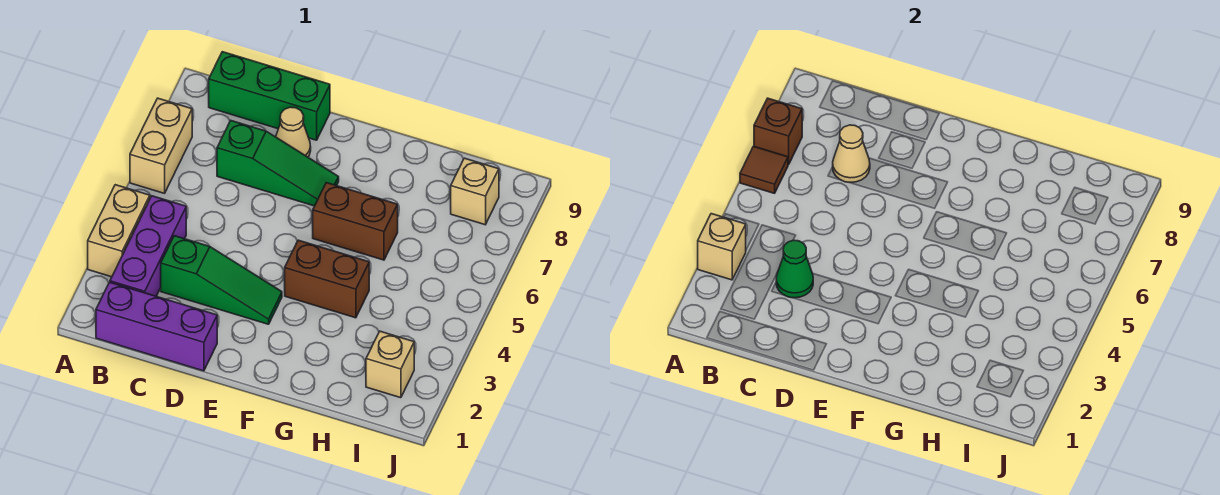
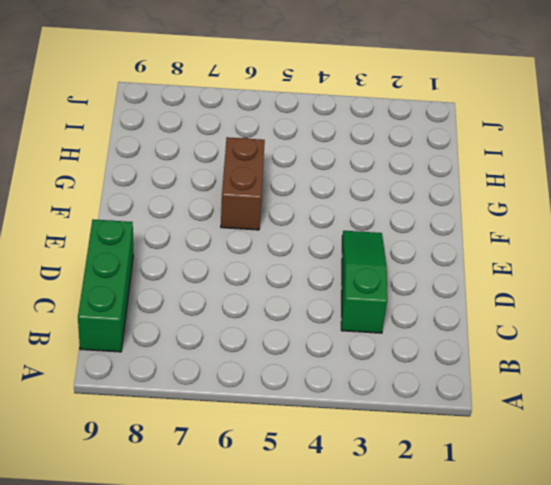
none -> tan 1x2 brick [88,185,150,277]
none -> tan 1x2 brick [130,98,192,193]
none -> purple 1x3 brick [96,282,217,371]

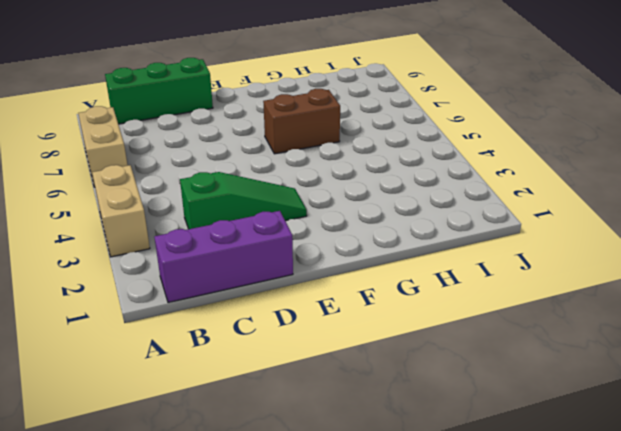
none -> purple 1x3 brick [110,196,186,296]
none -> green 1x3 slope [217,121,339,206]
none -> tan 1x1 cone [276,107,311,157]

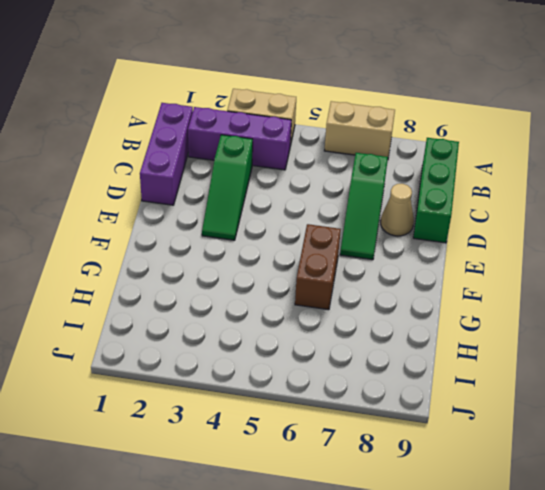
none -> brown 1x2 brick [285,240,369,318]
none -> tan 1x1 brick [366,331,414,398]
none -> tan 1x1 brick [451,158,499,225]

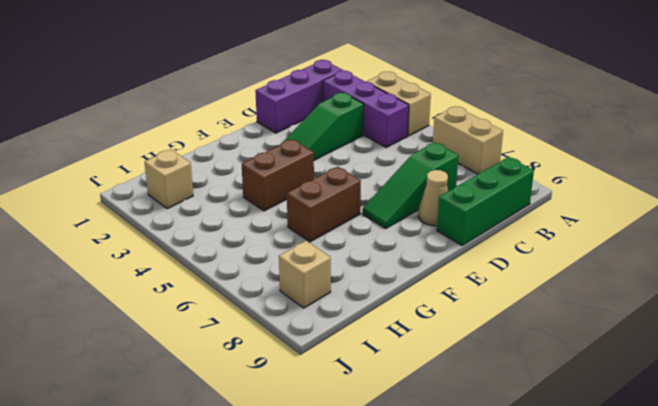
none -> tan 1x1 brick [698,214,746,280]
none -> brown 1x1 tile [740,146,788,193]
none -> brown 1x1 brick [754,98,802,165]

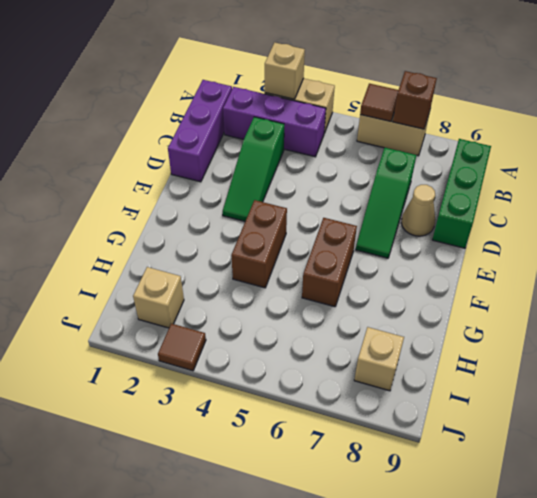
brown 1x1 tile [158,324,206,371] -> none
none -> green 1x1 cone [776,240,813,298]
none -> tan 1x1 cone [833,125,870,182]

